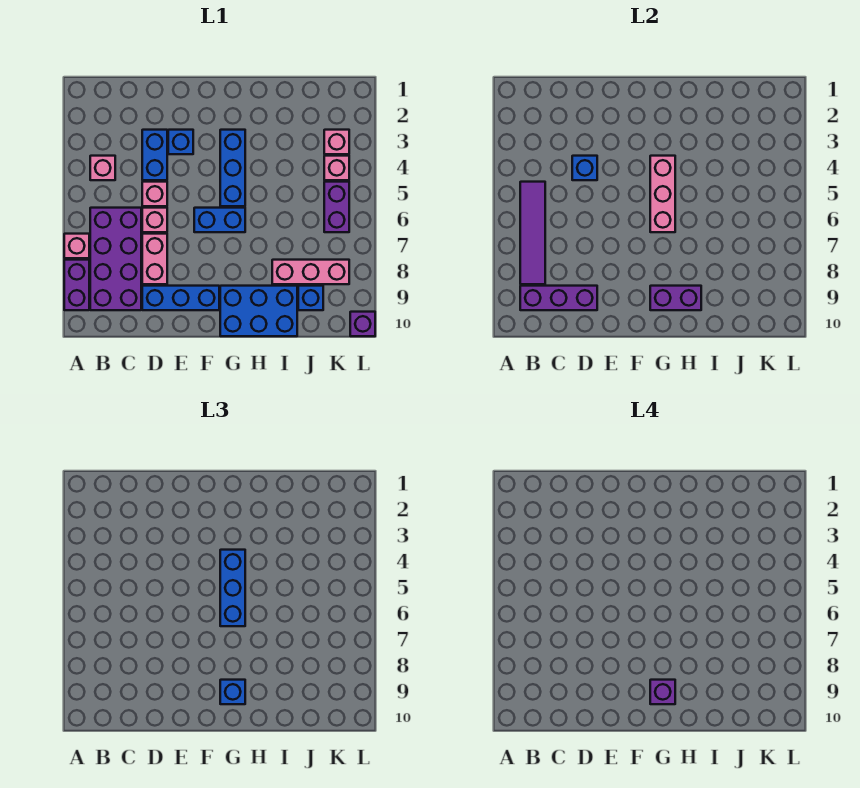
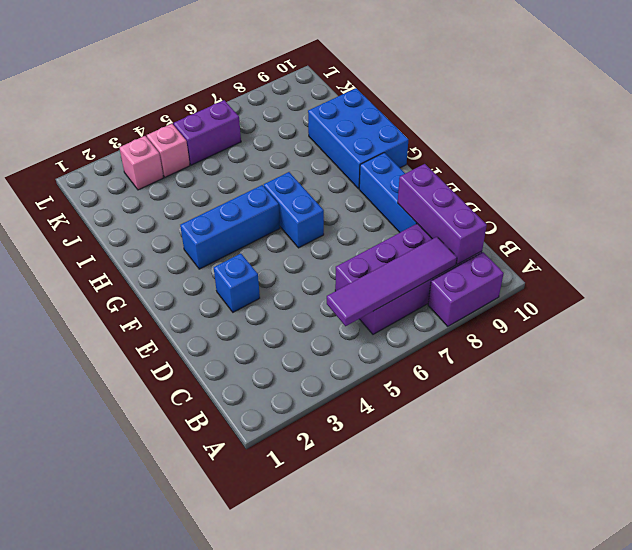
none -> pink 1x1 brick [64,234,89,258]
none -> pink 1x1 brick [90,156,115,180]
none -> blue 1x2 brick [142,130,167,180]

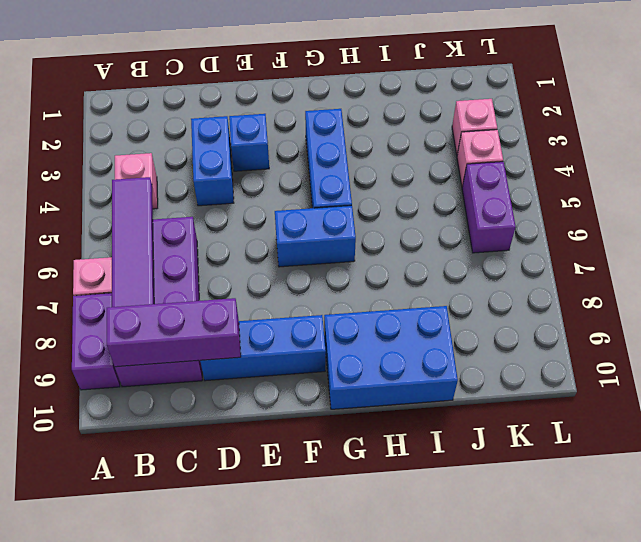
none -> pink 1x1 brick [142,182,167,206]
none -> pink 1x1 brick [142,208,167,232]
none -> pink 1x2 brick [142,234,167,284]

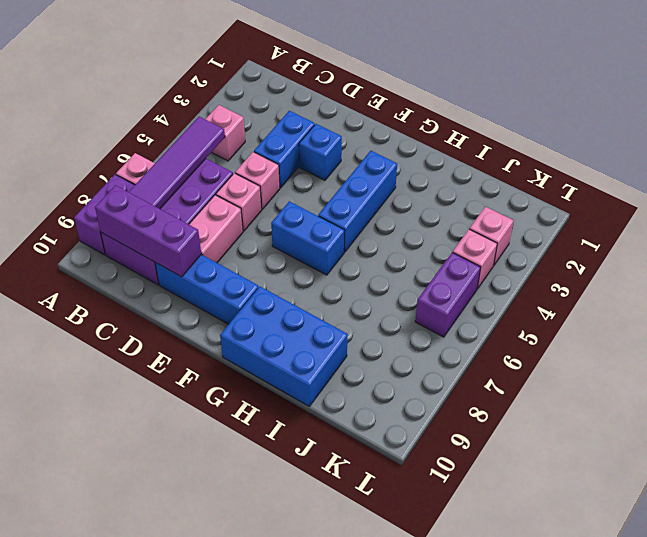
none -> pink 1x3 brick [272,260,349,284]
none -> blue 1x1 brick [298,286,323,310]
none -> purple 1x1 brick [350,312,375,336]

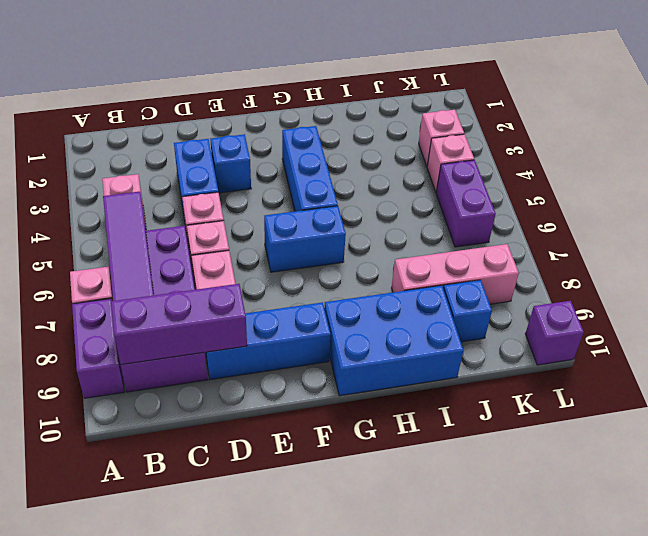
none -> blue 1x1 brick [572,156,597,180]
none -> pink 1x3 brick [650,156,675,232]
none -> purple 1x2 brick [650,286,701,310]

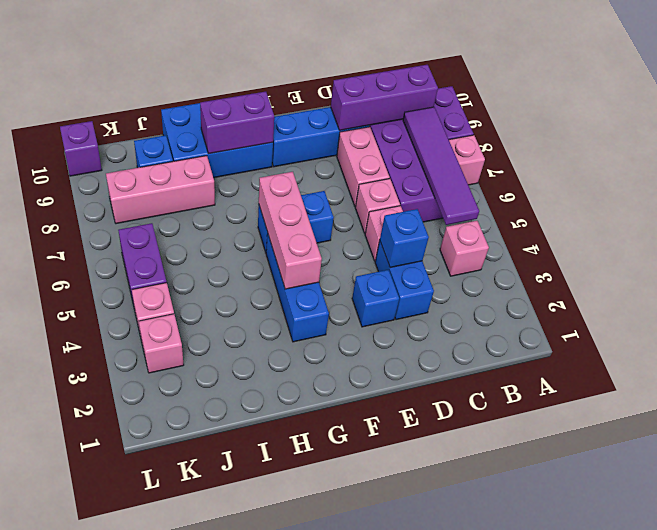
none -> blue 1x3 brick [220,550,245,626]
none -> blue 1x1 brick [220,680,245,704]
none -> purple 1x1 brick [650,680,675,704]

